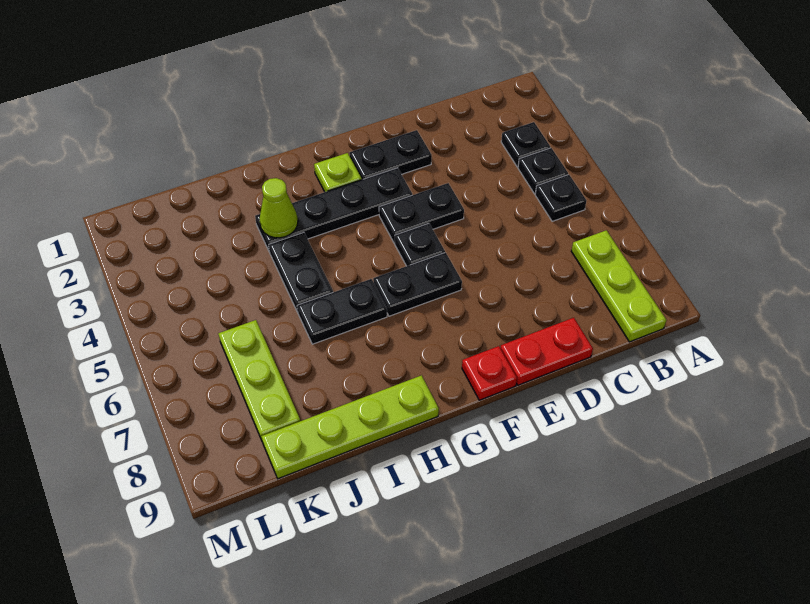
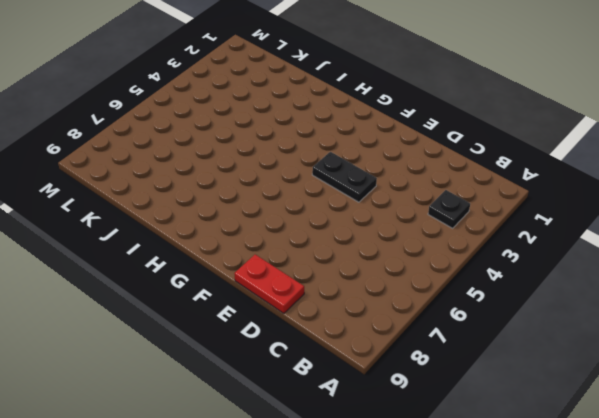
none -> black 1x1 plate [518,148,568,194]
none -> black 1x1 plate [535,175,586,221]
none -> lime 1x3 plate [571,230,666,342]

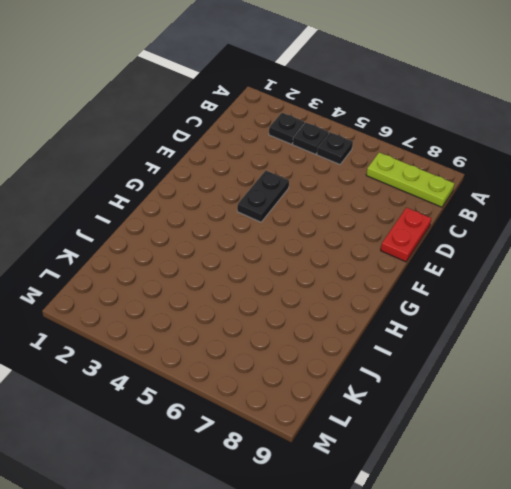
none -> black 1x2 plate [349,130,432,180]
none -> black 1x4 plate [255,168,412,252]
none -> black 1x1 plate [395,223,445,266]

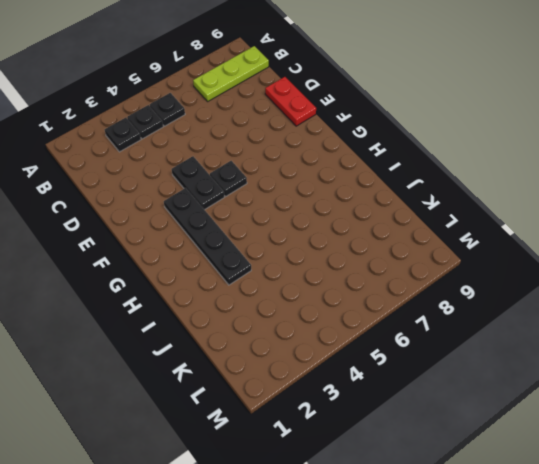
none -> black 1x2 plate [349,130,432,180]
none -> black 1x2 plate [373,252,462,316]
none -> red 1x1 plate [462,346,517,400]

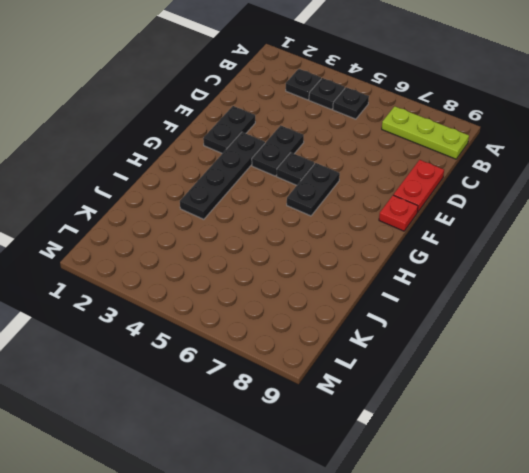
none -> lime 1x1 plate [314,153,362,192]
none -> black 1x2 plate [297,279,387,344]
none -> lime 1x4 plate [261,375,439,479]

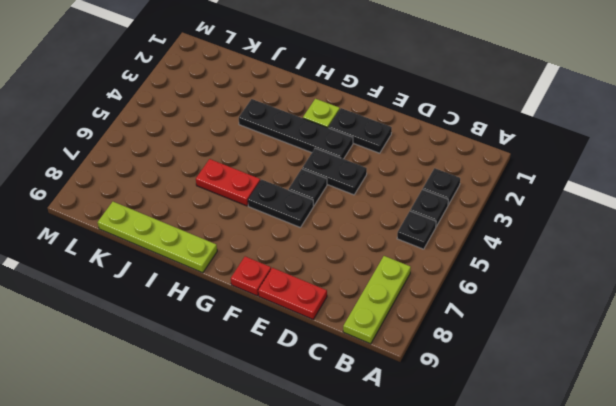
red 1x2 plate [196,159,260,206] -> black 1x2 plate [297,279,387,344]
none -> black 1x2 plate [269,232,333,312]
none -> lime 1x3 plate [218,320,300,441]
none -> lime 1x1 cone [259,178,298,238]

